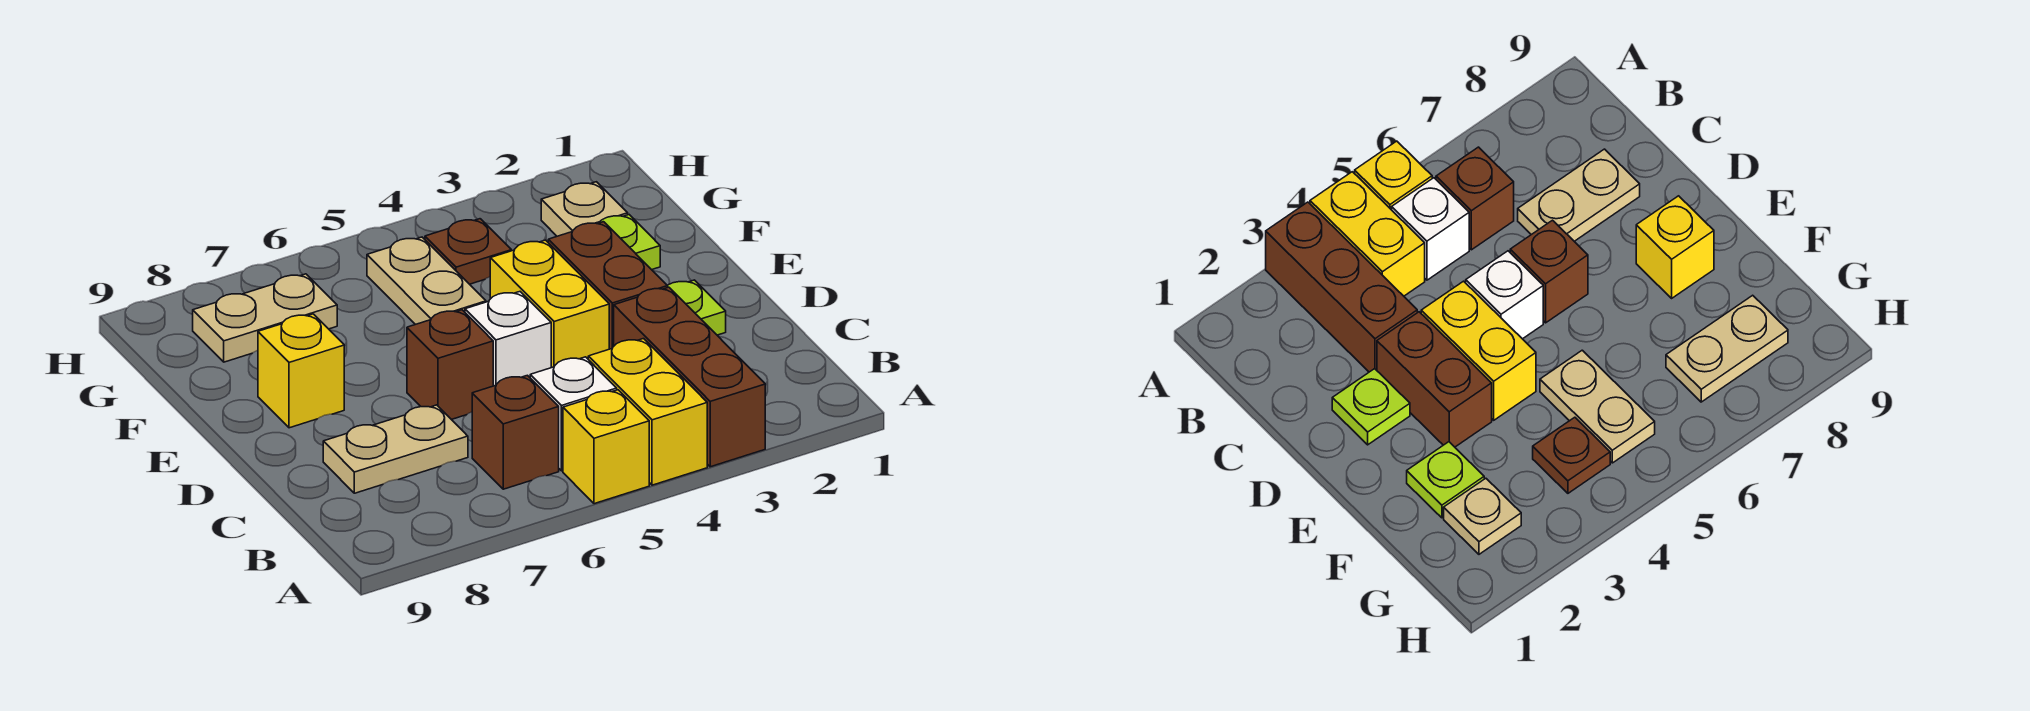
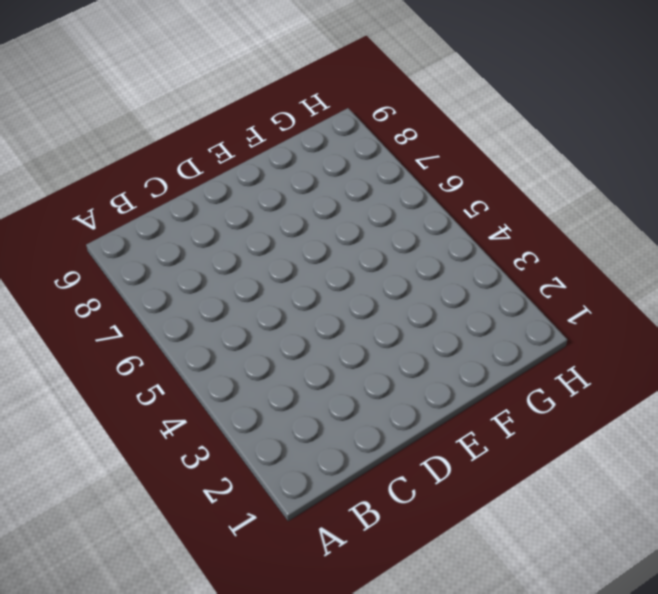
none -> brown 1x3 brick [614,287,765,467]
none -> yellow 1x2 brick [588,339,707,485]
none -> yellow 1x1 brick [563,390,649,504]

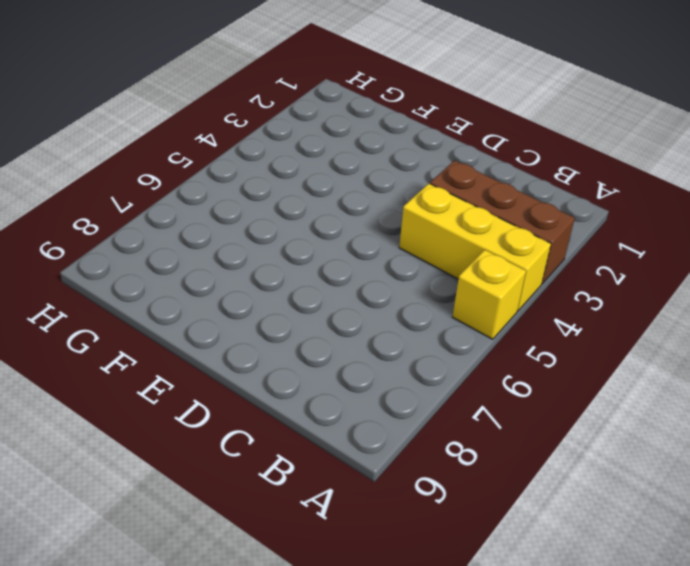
yellow 1x3 brick [399,183,551,311] -> yellow 1x2 brick [588,339,707,485]
none -> white 1x1 brick [530,357,617,471]
none -> brown 1x1 brick [472,375,559,489]
none -> tan 1x2 plate [323,405,468,493]

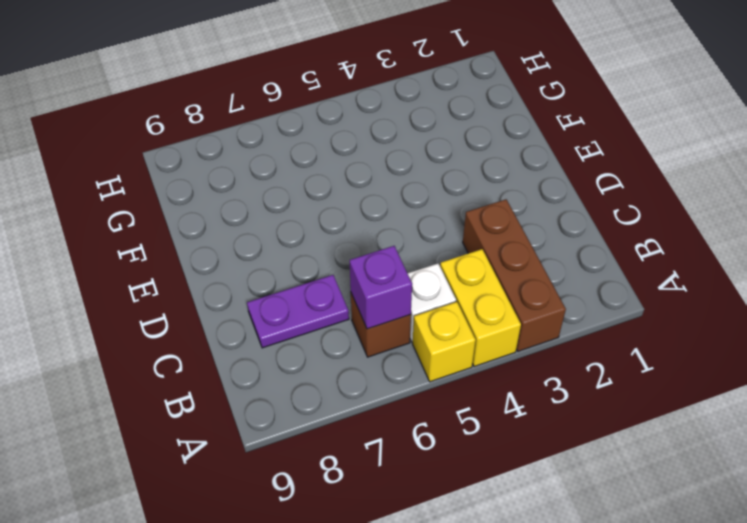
purple 1x1 brick [350,246,412,329] -> none
purple 1x2 plate [247,275,349,348] -> tan 1x2 plate [323,405,468,493]
none -> lime 1x1 plate [667,280,726,335]
none -> brown 1x2 brick [548,222,668,349]
none -> yellow 1x2 brick [490,240,609,368]

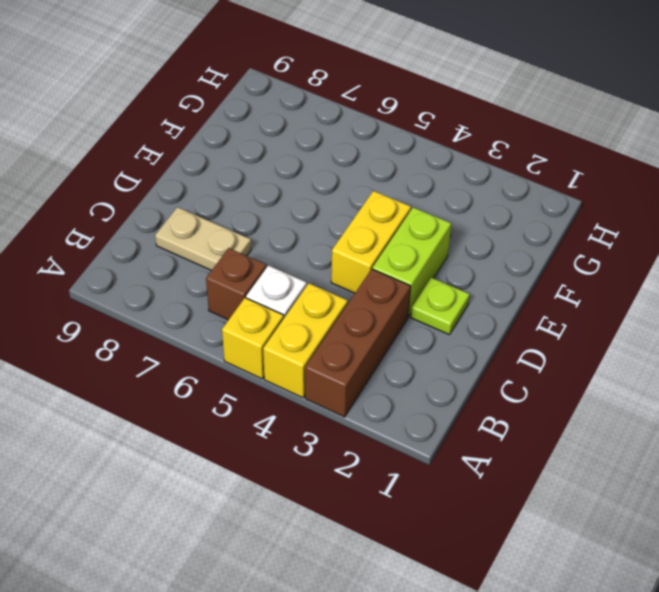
lime 1x2 brick [372,207,451,317] -> brown 1x2 brick [548,222,668,349]
none -> white 1x1 brick [465,292,551,386]
none -> brown 1x1 brick [407,310,493,420]
none -> yellow 1x1 brick [258,314,344,428]

